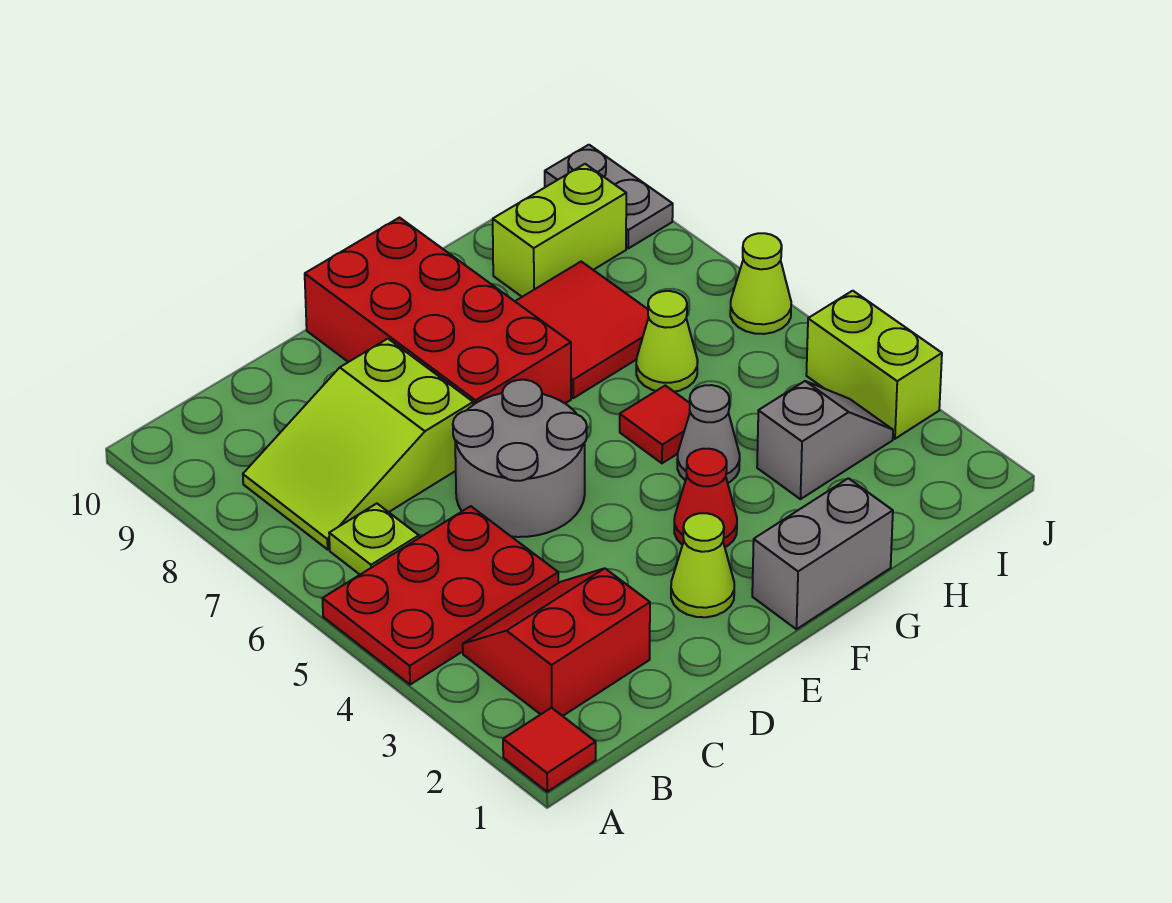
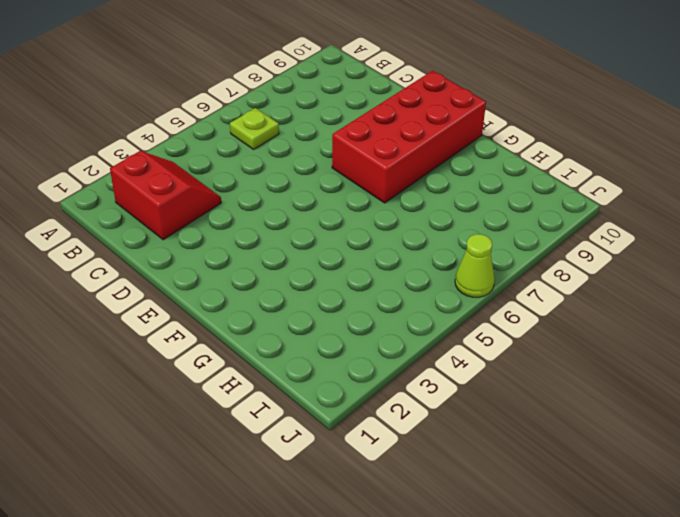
none -> red 1x1 tile [503,708,596,792]
none -> red 2x3 plate [322,506,558,685]
none -> lime 2x3 slope [243,339,473,549]

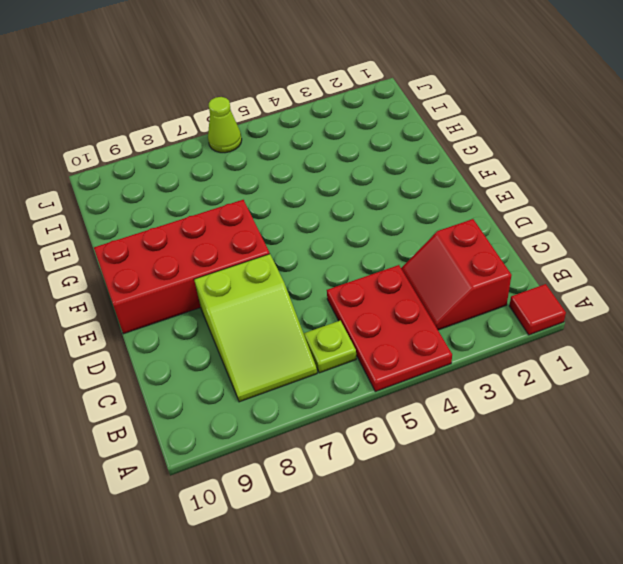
none -> grey 2x2 round brick [453,380,587,537]
none -> lime 1x1 cone [671,513,734,617]
none -> grey 1x2 brick [752,478,893,629]

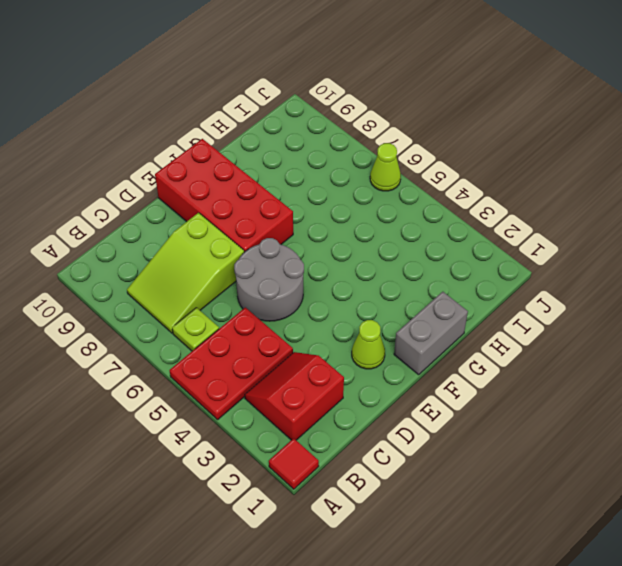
none -> red 1x1 cone [674,449,737,547]
none -> grey 1x1 cone [677,385,740,483]
none -> red 1x1 tile [620,385,690,463]

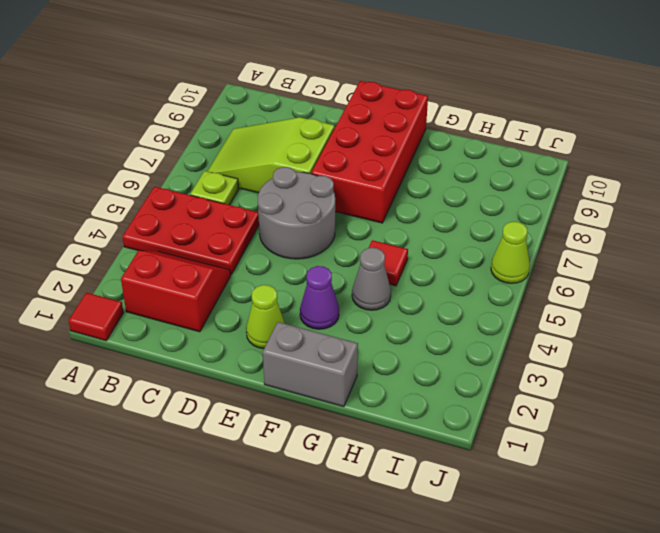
purple 1x1 cone [300,266,339,329] -> red 1x1 cone [674,449,737,547]
none -> red 2x2 tile [515,262,649,398]
none -> grey 1x2 slope [757,381,893,499]
none -> lime 1x1 cone [636,291,698,392]

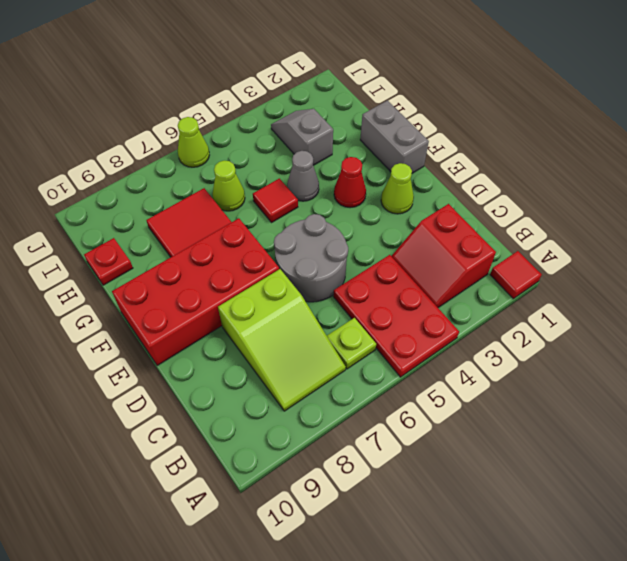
red 1x1 plate [84,238,133,285] -> none
none -> lime 1x2 brick [493,164,626,297]
none -> lime 1x2 brick [806,291,942,439]
none -> grey 1x2 plate [545,145,673,248]

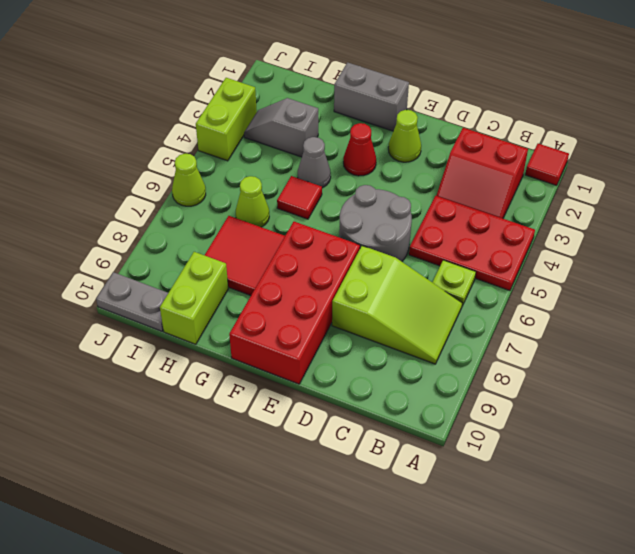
lime 1x2 brick [160,252,228,344] -> lime 1x2 brick turned to [493,164,626,297]
grey 1x2 plate [96,272,168,331] -> grey 1x2 plate turned to [545,145,673,248]

